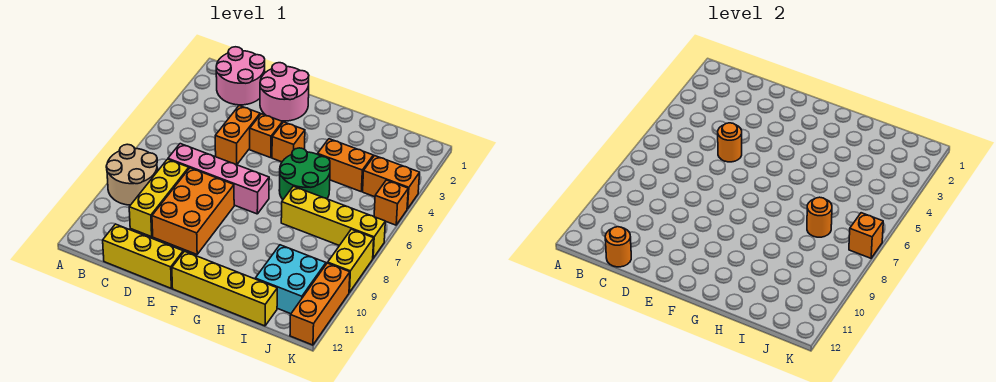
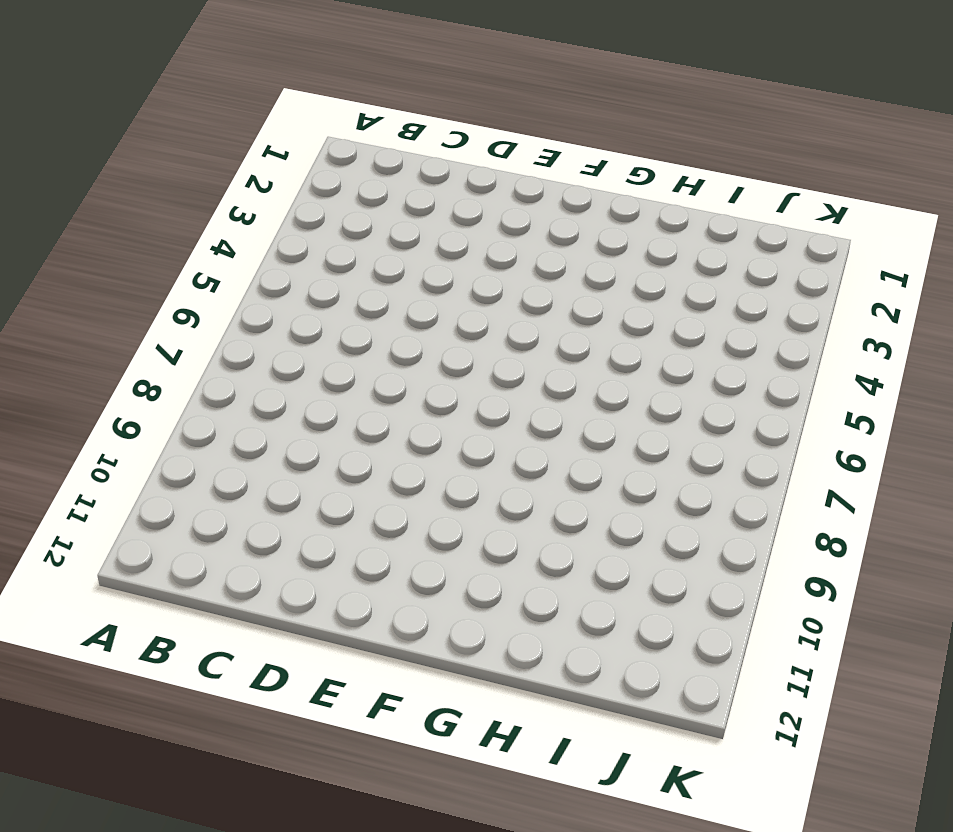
none -> tan 2x2 round brick [106,144,157,205]
none -> pink 2x2 round brick [216,47,265,105]
none -> pink 1x4 brick [168,144,269,214]

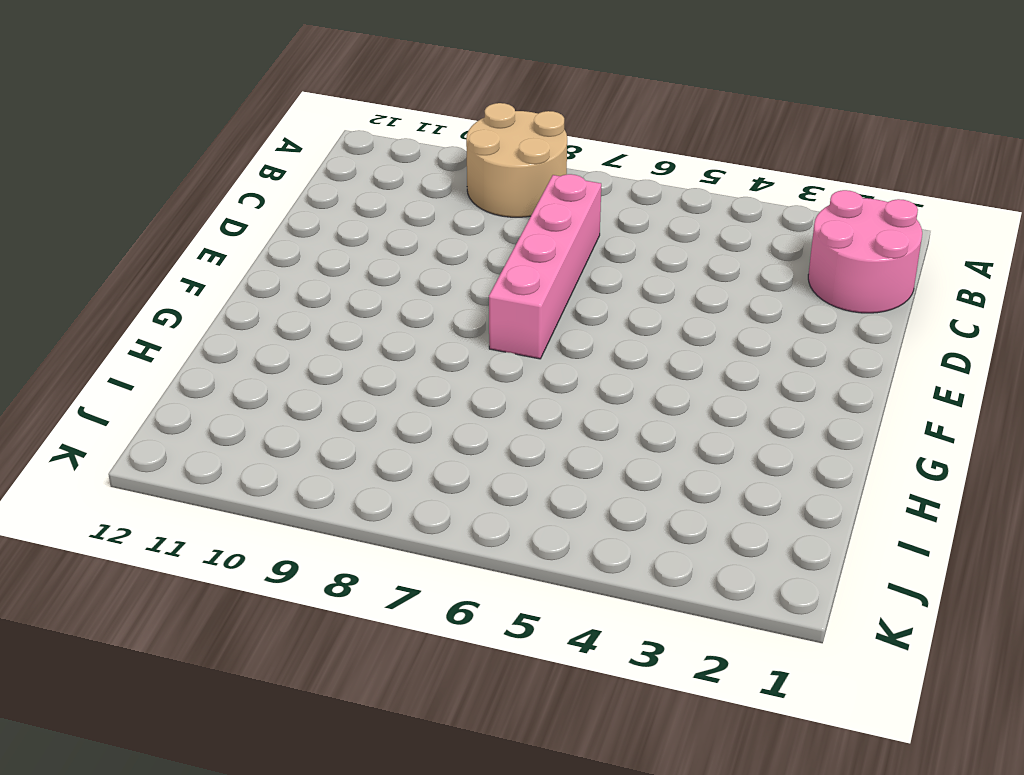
none -> yellow 1x3 brick [129,159,189,237]
none -> yellow 1x3 brick [103,224,183,288]
none -> pink 2x2 round brick [260,63,309,121]

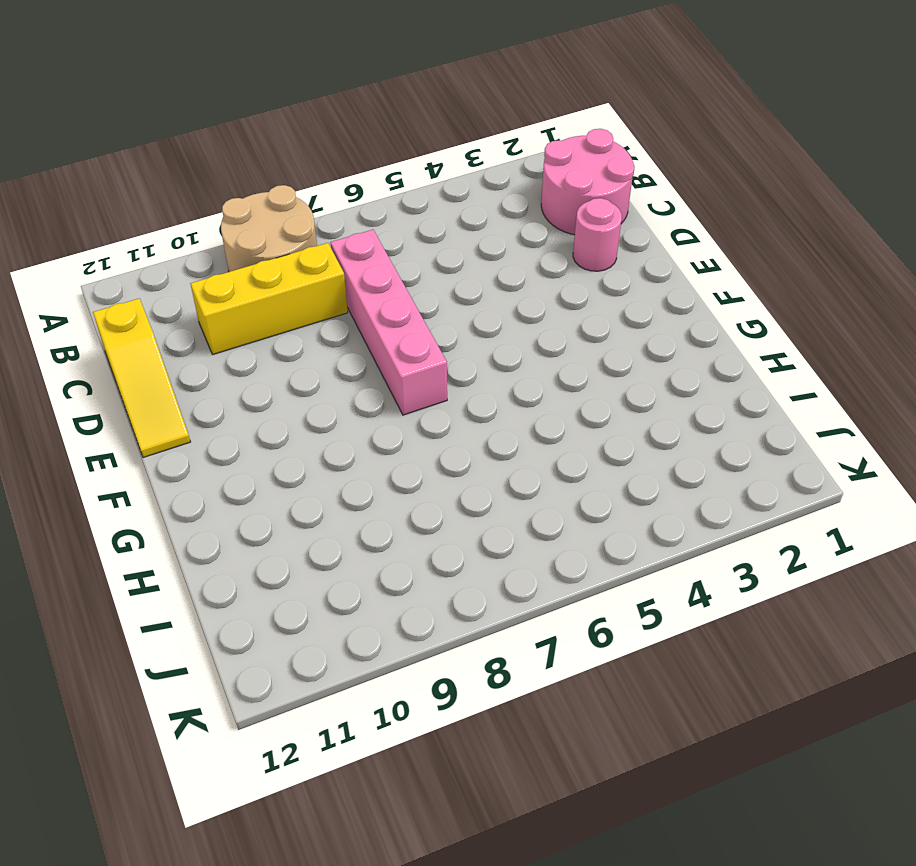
yellow 1x3 slope [93,298,190,458] -> yellow 1x3 brick [103,224,183,288]
pink 1x1 round brick [573,198,622,271] -> pink 2x2 round brick [260,63,309,121]
none -> orange 1x2 brick [215,106,260,165]
none -> orange 2x3 brick [152,168,234,254]
none -> orange 1x1 brick [250,114,282,158]

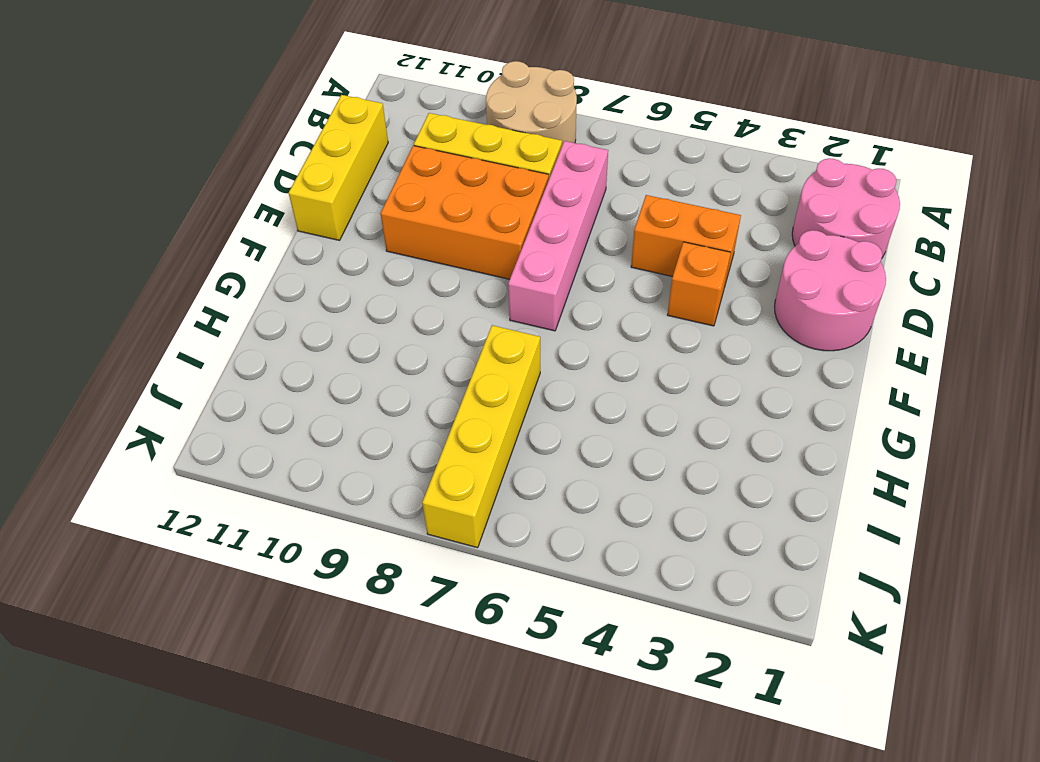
none -> orange 1x1 brick [272,122,305,162]
none -> yellow 1x4 brick [172,251,277,326]
none -> green 2x2 round brick [279,148,330,199]

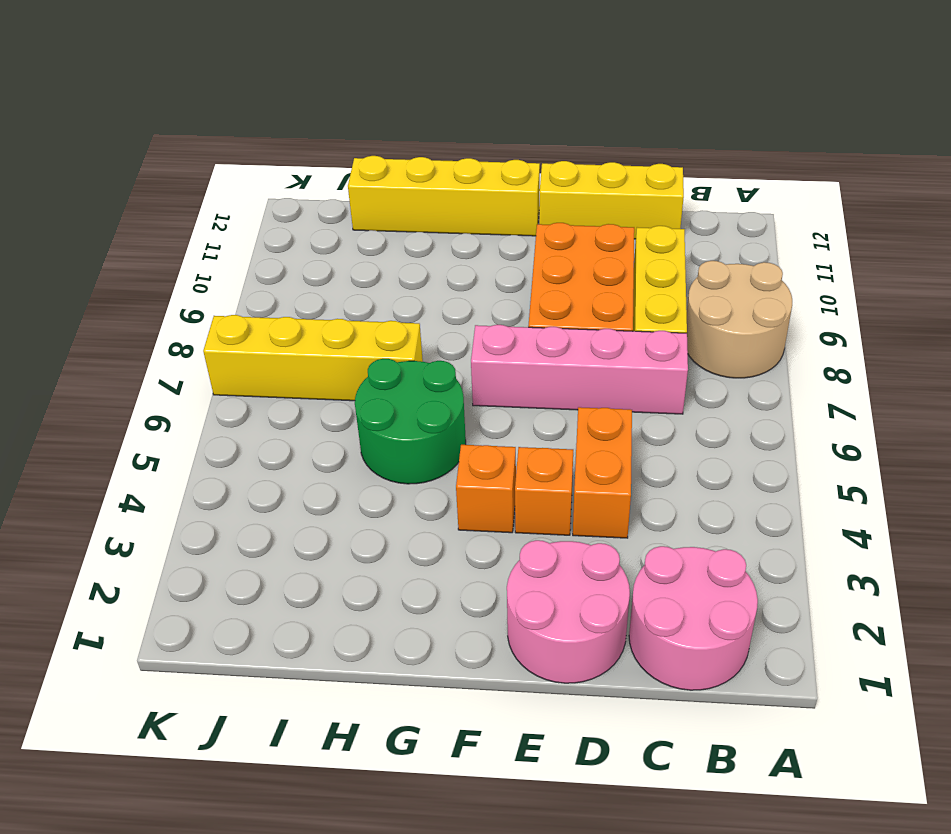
none -> orange 1x2 brick [318,139,373,191]
none -> cyan 2x2 brick [255,245,326,314]
none -> orange 1x2 brick [363,156,420,209]

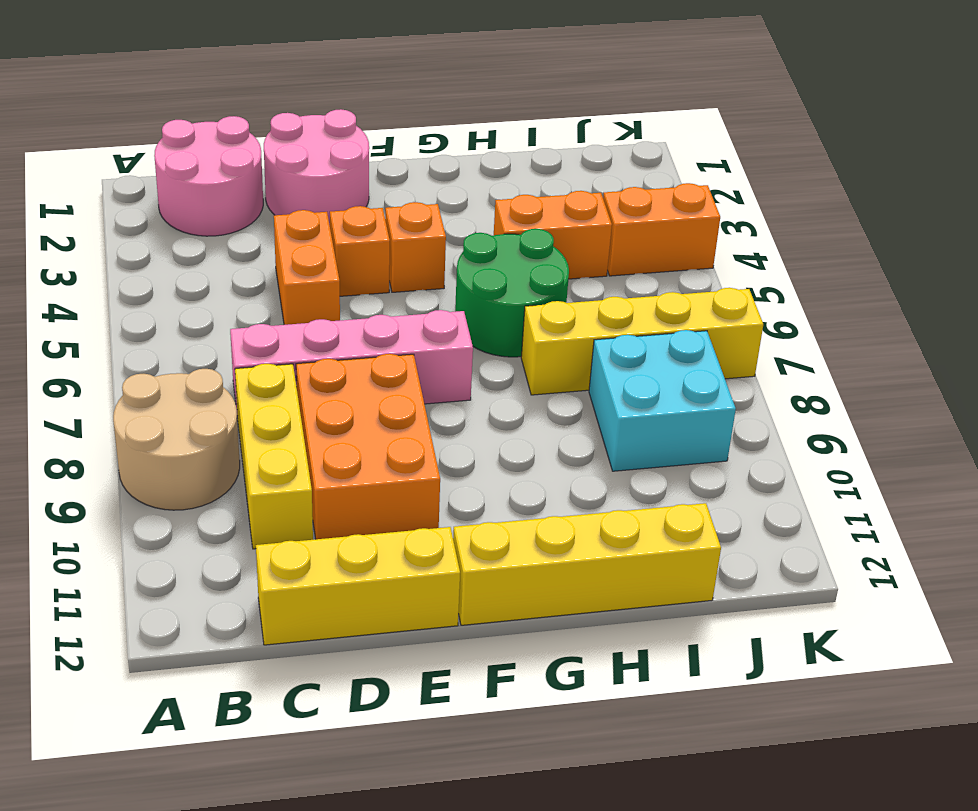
cyan 2x2 brick [589,330,736,471] -> cyan 2x2 brick moved to [255,245,326,314]
none -> orange 1x1 brick [374,180,408,225]
none -> yellow 1x2 brick [328,229,374,292]
none -> orange 1x3 brick [290,263,350,345]

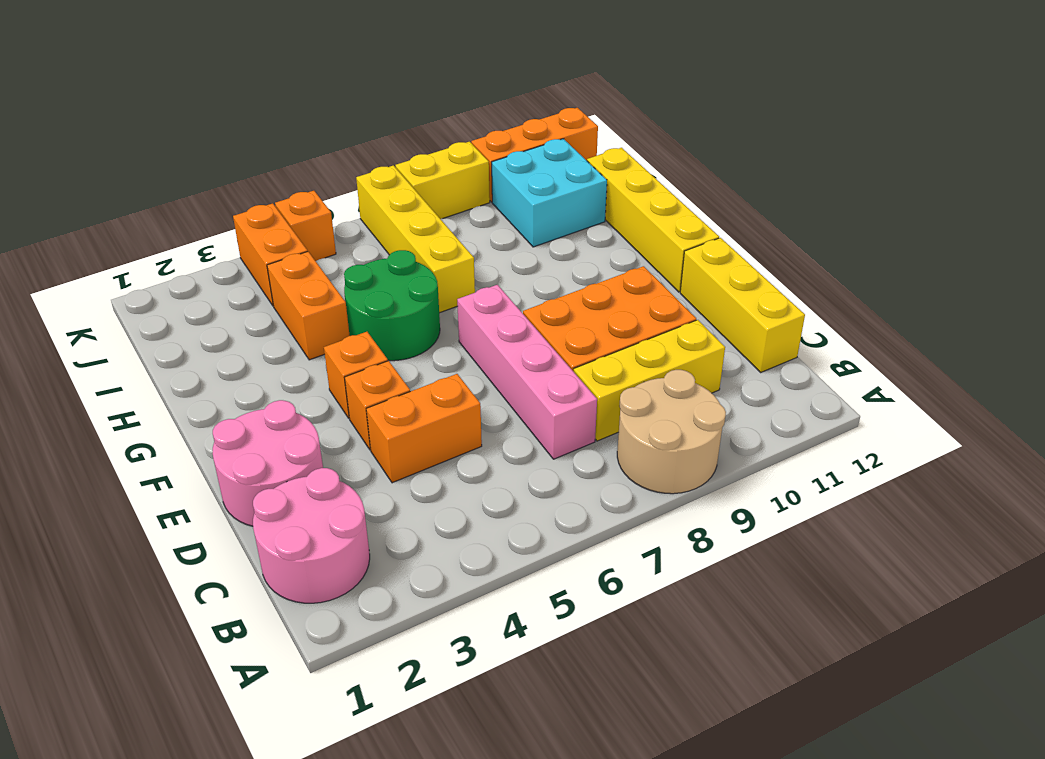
none -> orange 1x1 round brick [605,227,631,267]
none -> orange 1x1 round brick [718,123,742,162]
none -> orange 1x1 round brick [807,197,832,237]

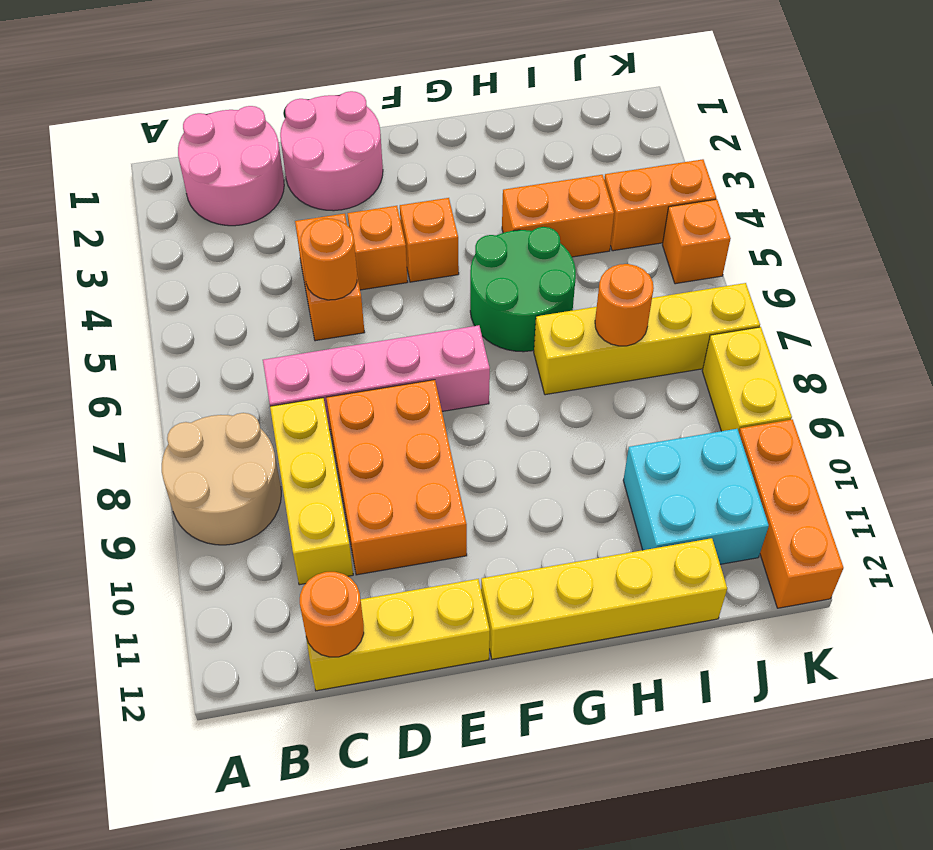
none -> orange 1x1 brick [849,213,883,258]

